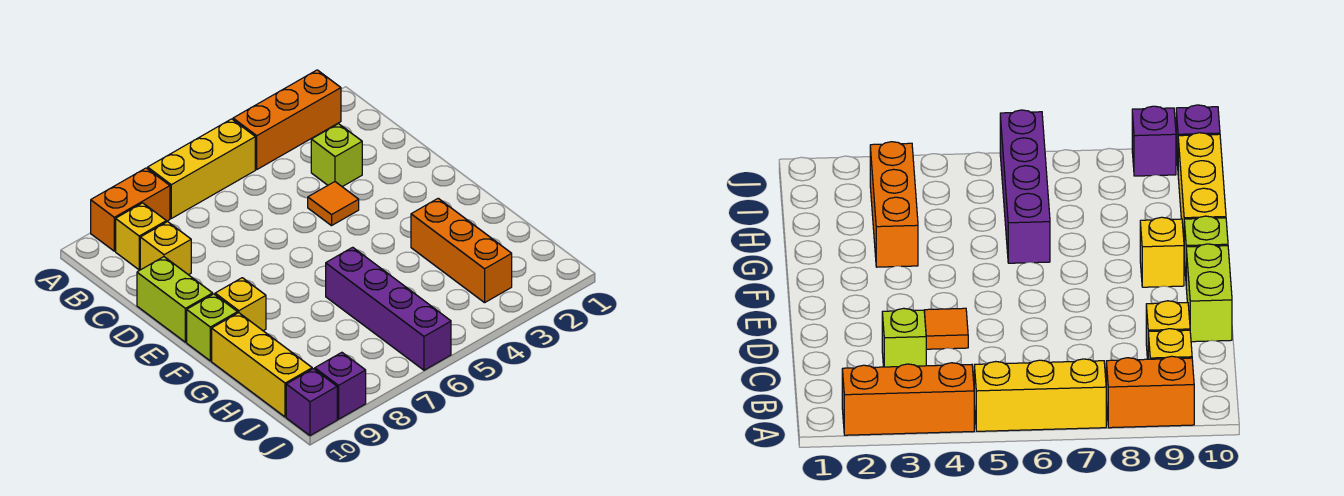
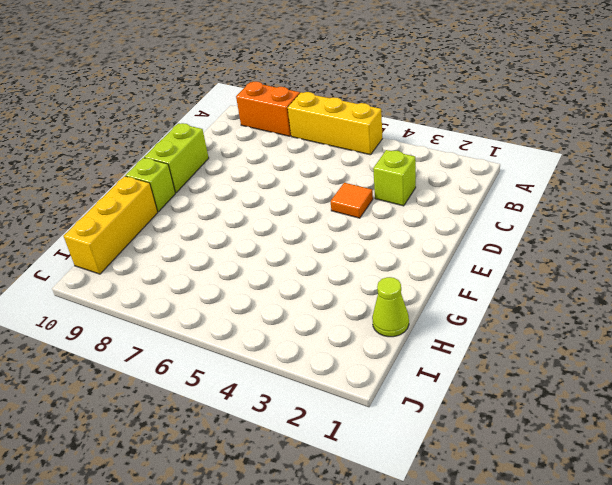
lime 1x1 cone [372,277,409,337] -> none
none -> orange 1x3 brick [233,70,341,169]
none -> yellow 1x1 brick [116,203,166,270]
none -> yellow 1x1 brick [140,222,191,275]

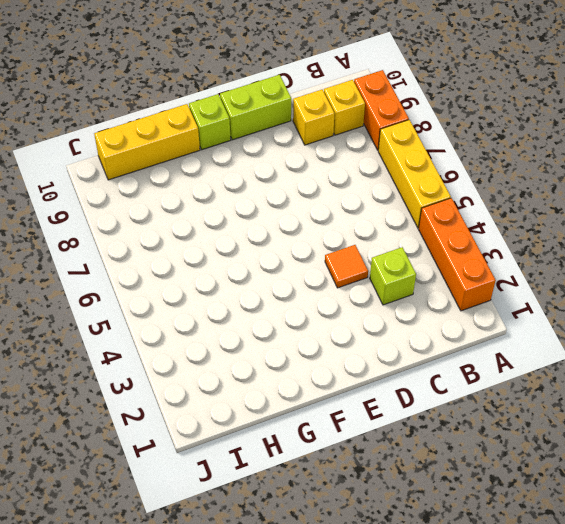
none -> yellow 1x1 brick [215,278,266,331]
none -> orange 1x3 brick [411,198,512,303]
none -> purple 1x4 brick [326,247,451,370]

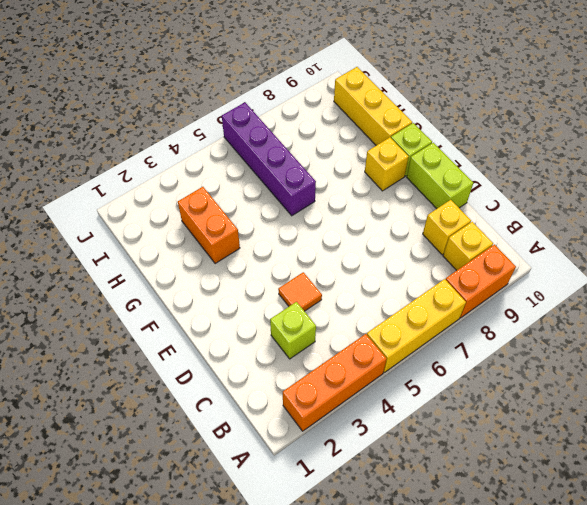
orange 1x2 brick [178,187,240,264] -> orange 1x3 brick [411,198,512,303]
none -> purple 1x1 brick [315,352,366,419]
none -> purple 1x1 brick [286,369,337,436]

